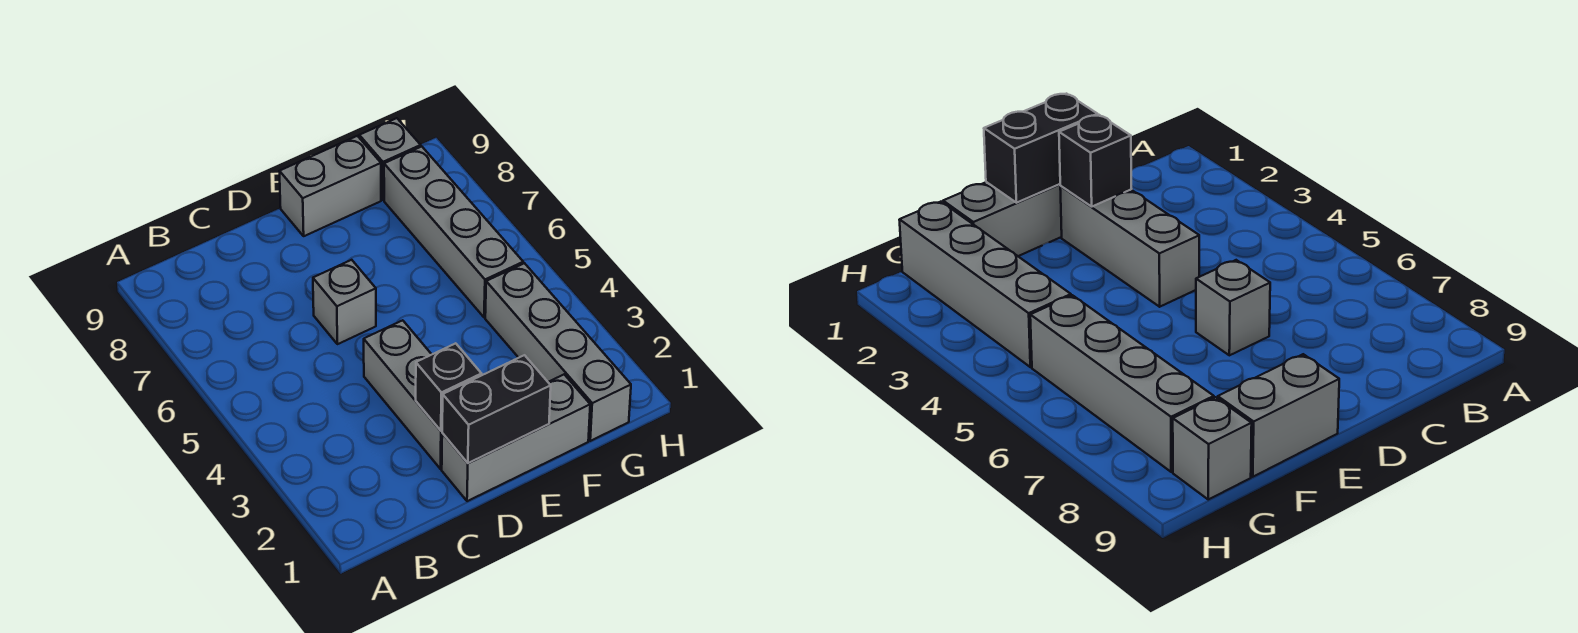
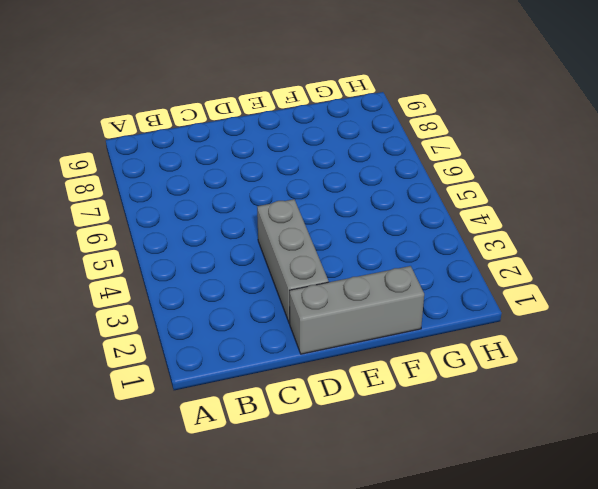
none -> grey 1x1 brick [313,260,376,344]
none -> grey 1x2 brick [279,136,381,236]

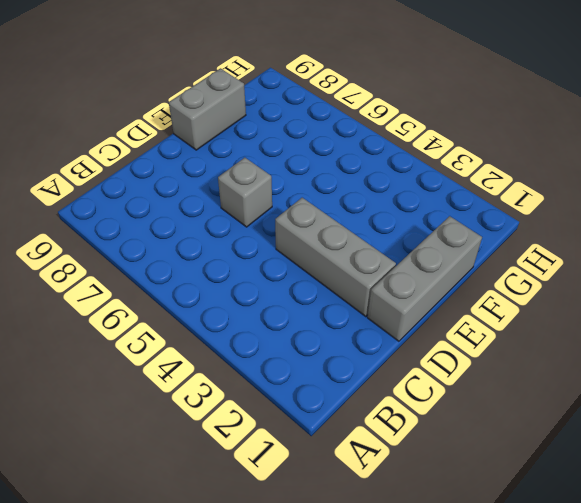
none -> grey 1x4 brick [485,263,631,441]
none -> grey 1x4 brick [384,146,523,318]

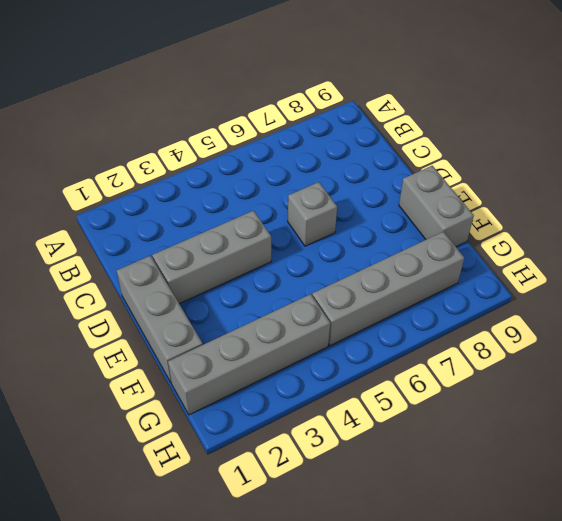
none -> grey 1x1 brick [359,118,421,200]
none -> black 1x2 brick [442,355,551,463]

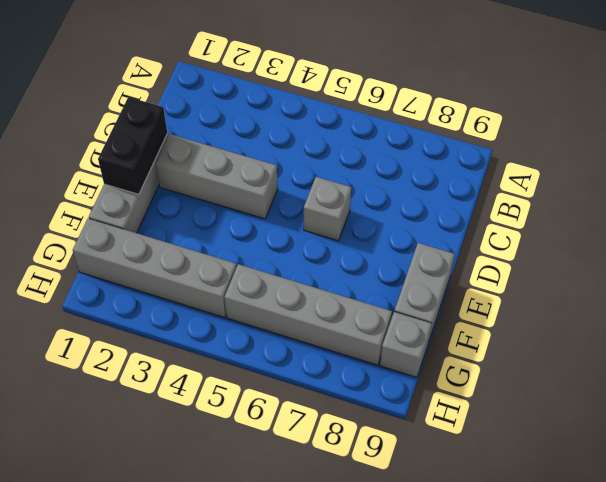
none -> black 1x1 brick [416,343,481,431]

